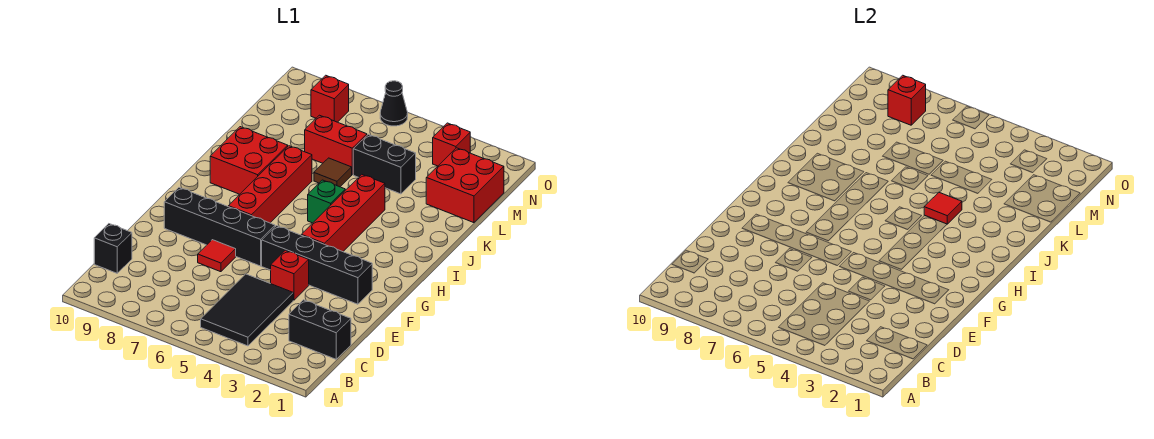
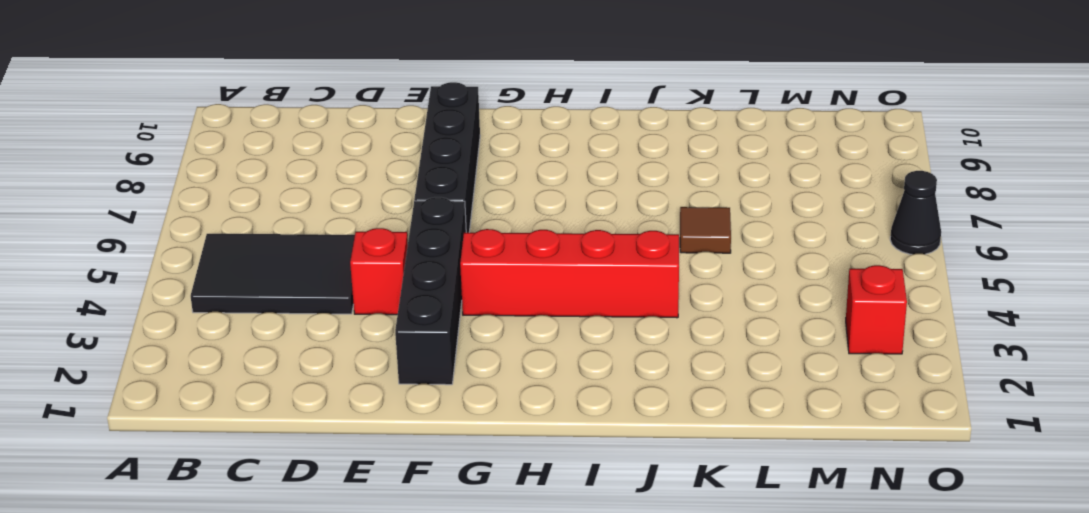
none -> black 1x2 brick [289,300,351,359]
none -> black 1x1 brick [94,224,132,273]
none -> red 1x1 tile [198,240,236,272]

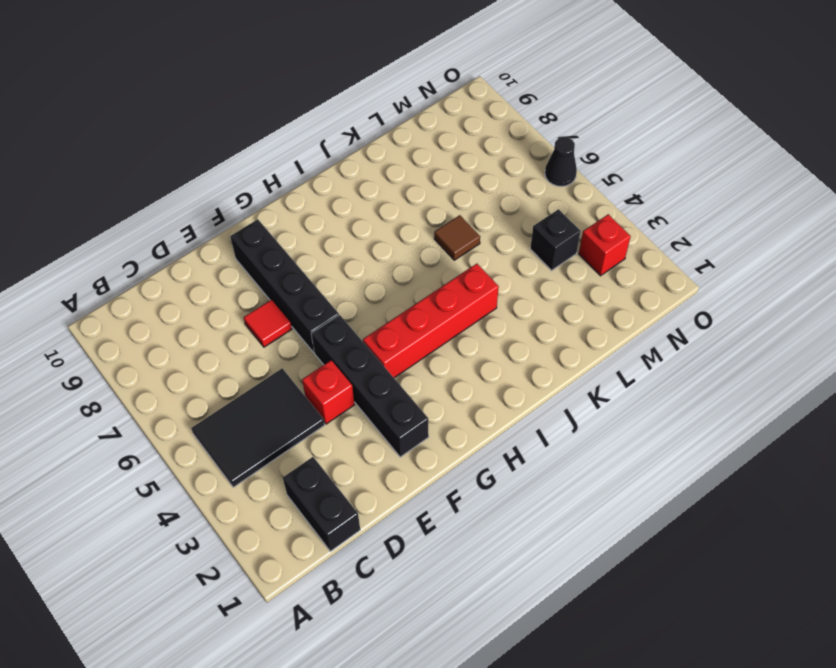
black 1x1 brick [530,209,581,271] -> black 1x1 brick moved to [94,224,132,273]
none -> red 1x4 brick [228,146,312,223]
none -> green 1x1 brick [308,180,345,223]
none -> red 2x2 brick [210,127,288,194]

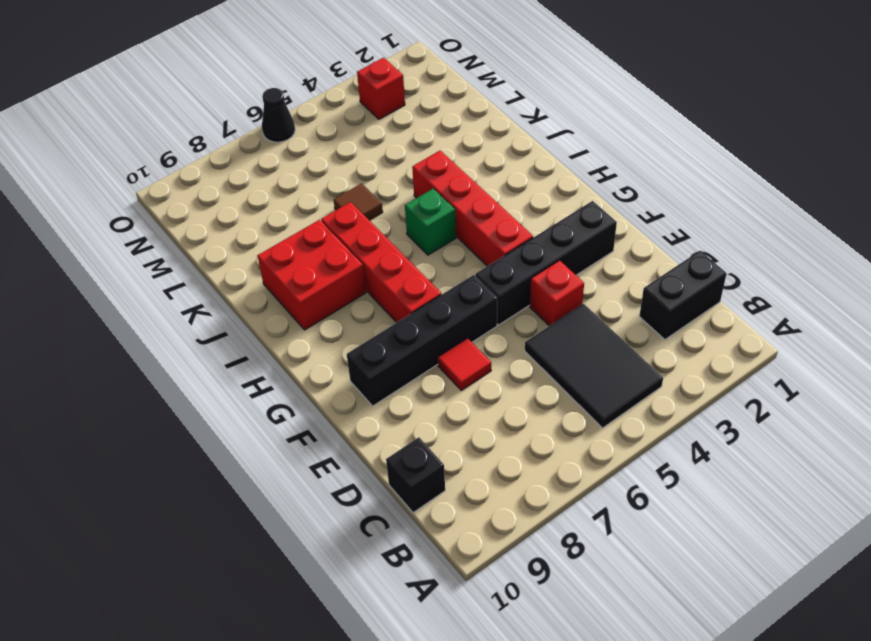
none -> red 2x2 brick [426,148,504,223]
none -> black 1x2 brick [353,134,416,194]
none -> red 1x2 brick [305,115,367,175]

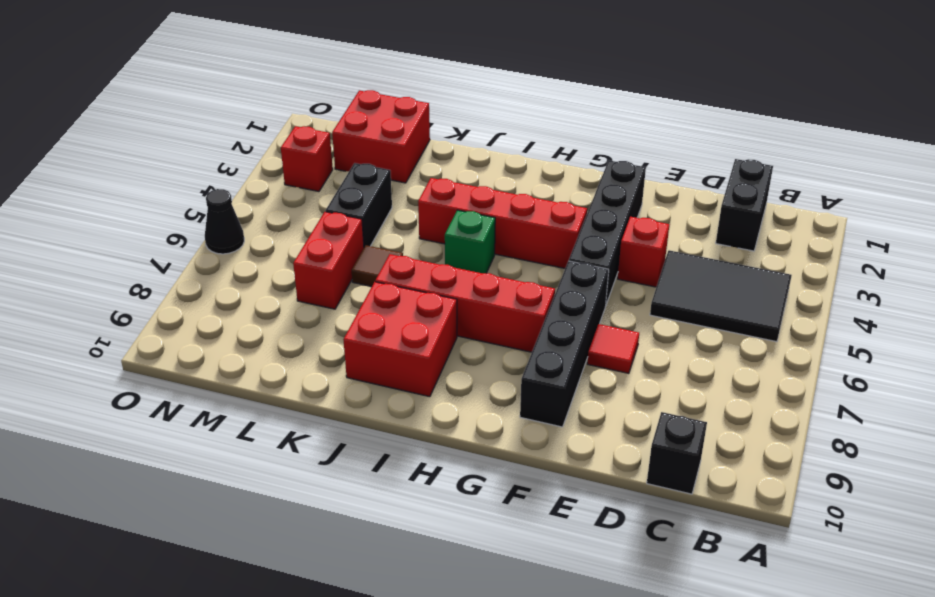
none -> red 1x1 brick [311,75,349,122]
none -> red 1x1 tile [924,193,962,224]
none -> red 1x1 brick [888,75,926,125]

